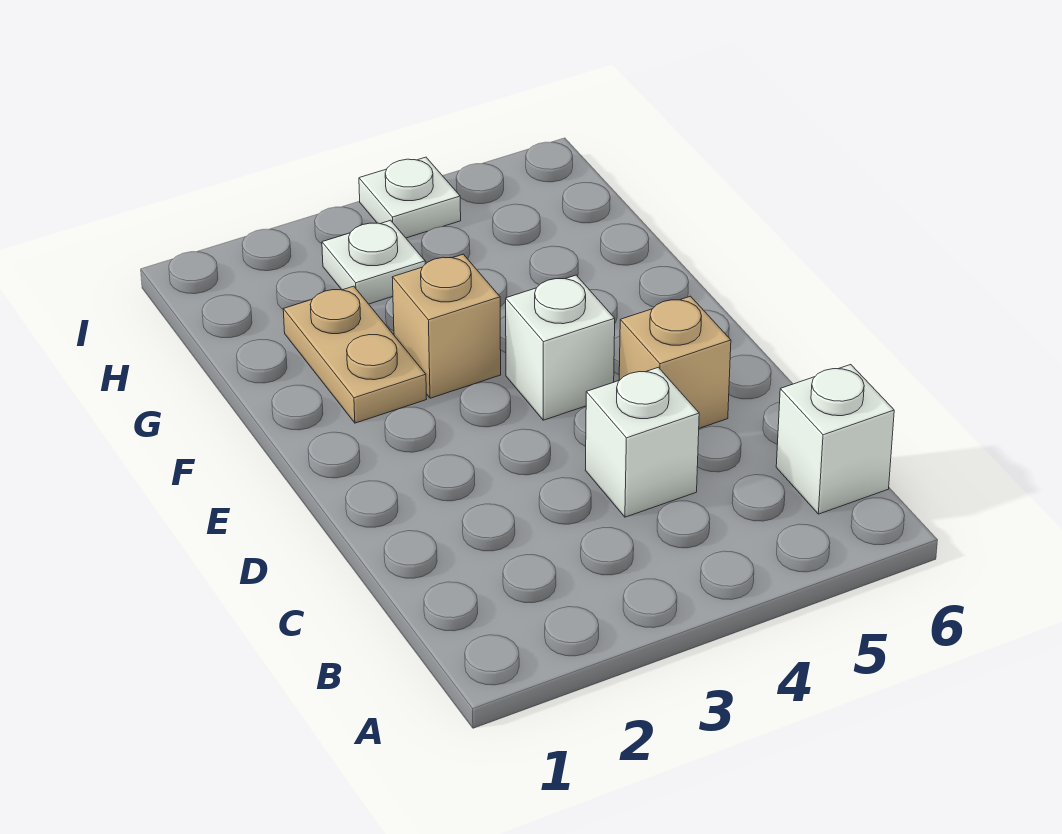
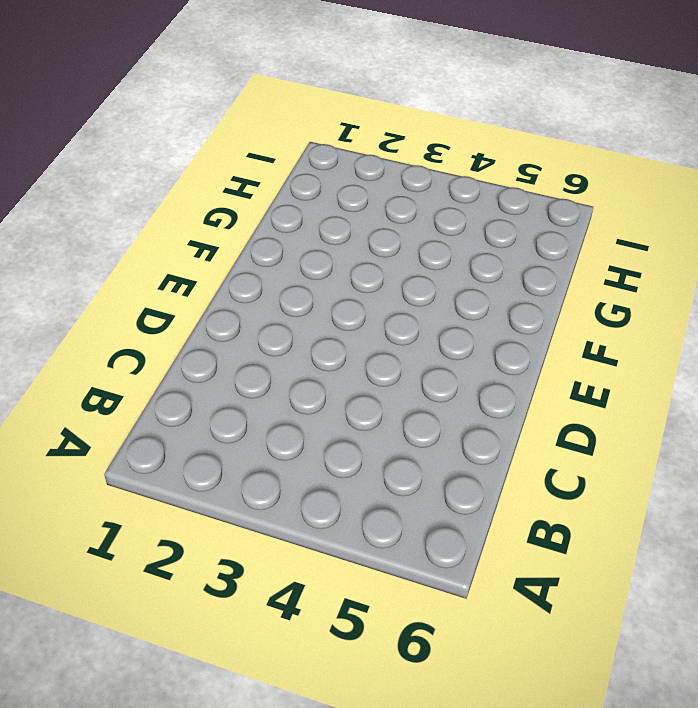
none -> white 1x1 brick [776,365,894,514]
none -> white 1x1 brick [585,367,699,517]

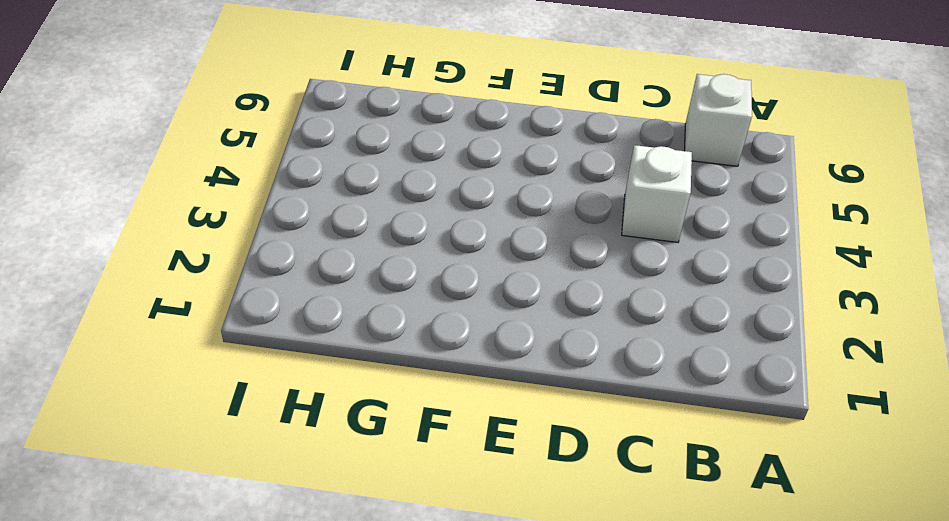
none -> tan 1x1 brick [619,296,731,428]
none -> white 1x1 brick [506,275,615,420]

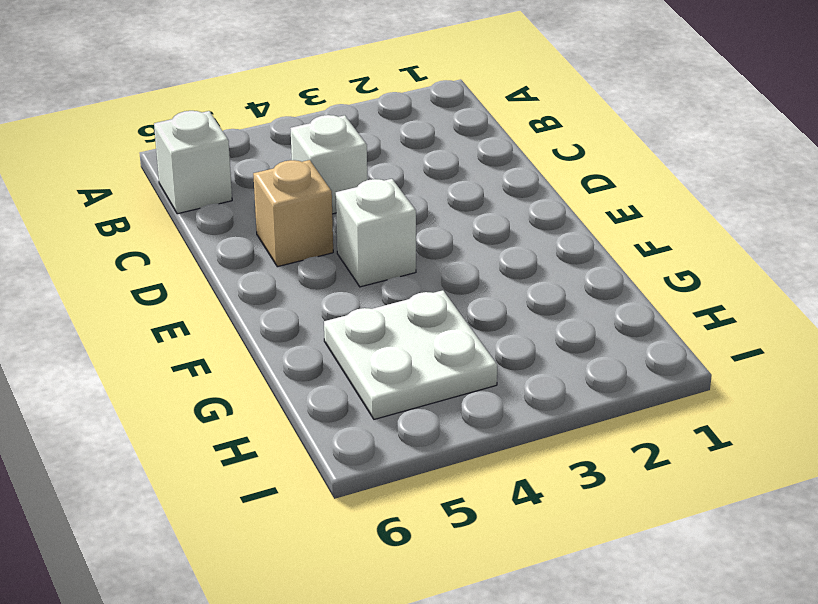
white 2x2 plate [324,290,497,419] -> none
none -> tan 1x2 plate [283,286,426,423]
none -> tan 1x1 brick [392,254,501,398]

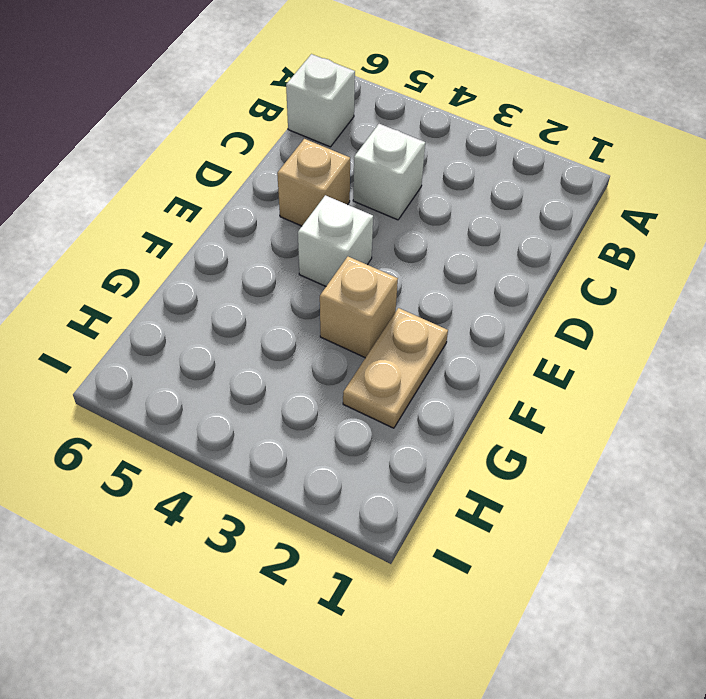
none -> white 1x1 plate [322,220,425,304]
none -> white 1x1 plate [359,157,461,238]

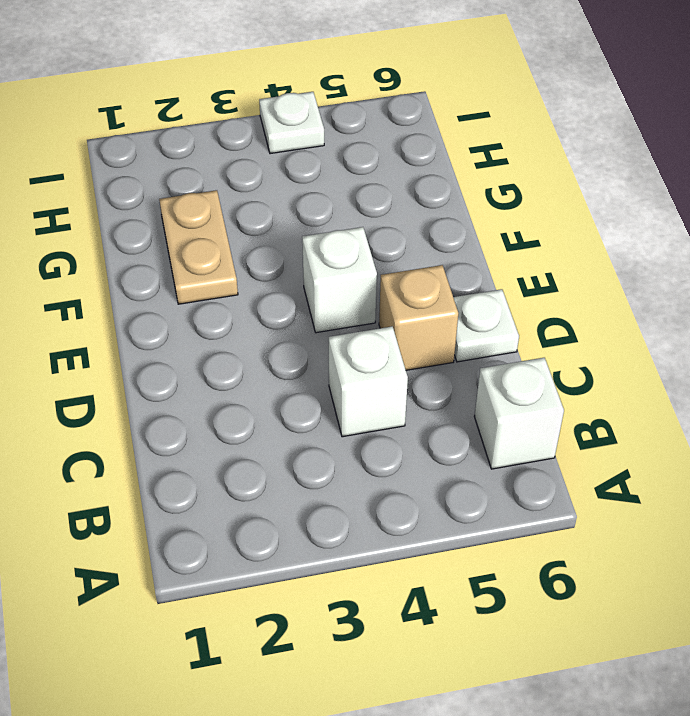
white 1x1 plate [453,289,519,362] -> white 1x1 plate moved to [322,220,425,304]
none -> tan 1x1 brick [392,254,501,398]

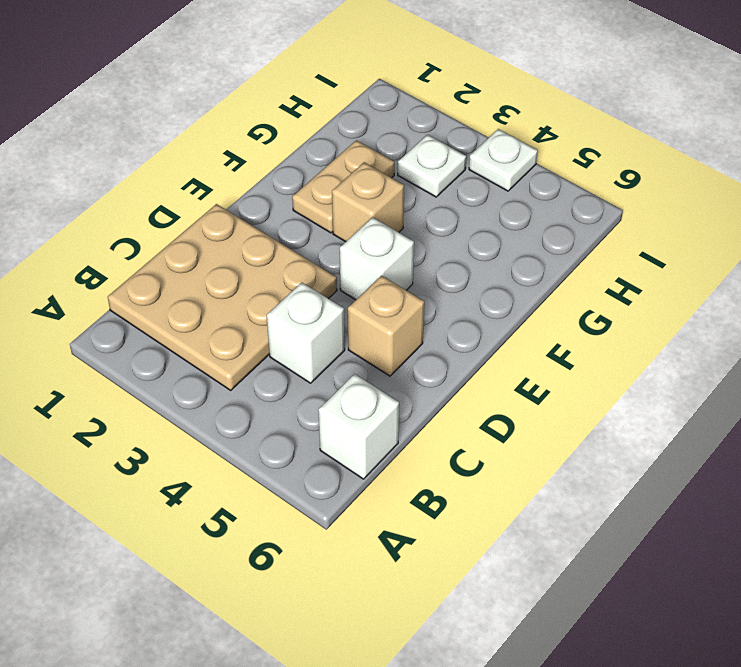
tan 3x3 plate [108,204,337,390] -> none

